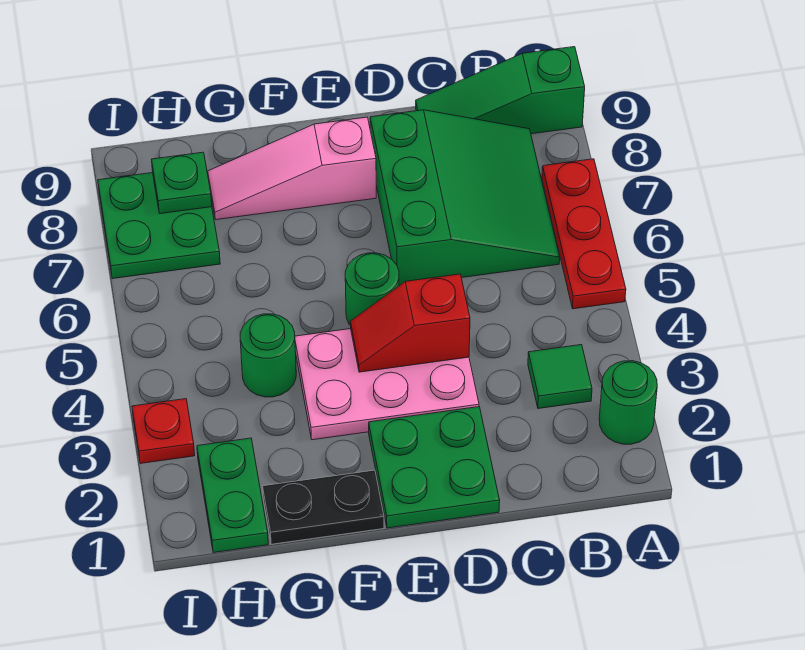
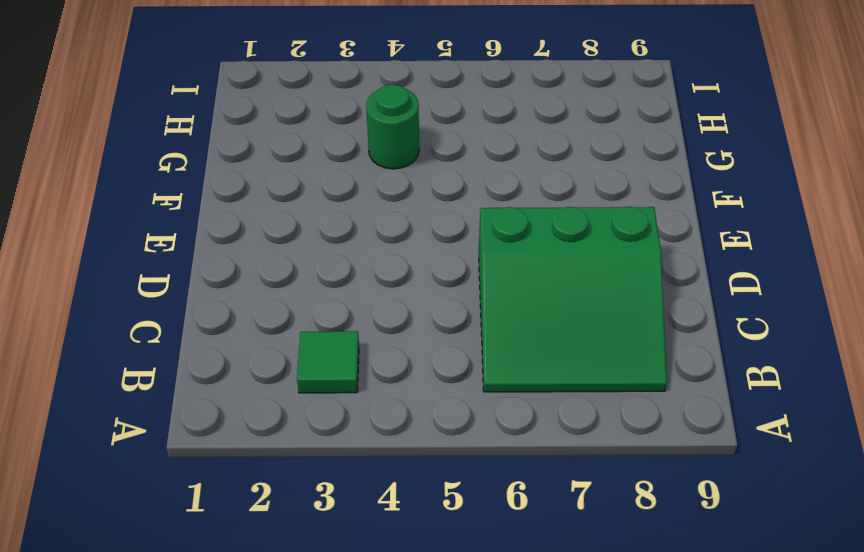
none -> green 1x1 round brick [599,361,657,444]
none -> red 1x3 plate [542,159,626,309]
none -> green 1x3 slope [416,47,585,134]

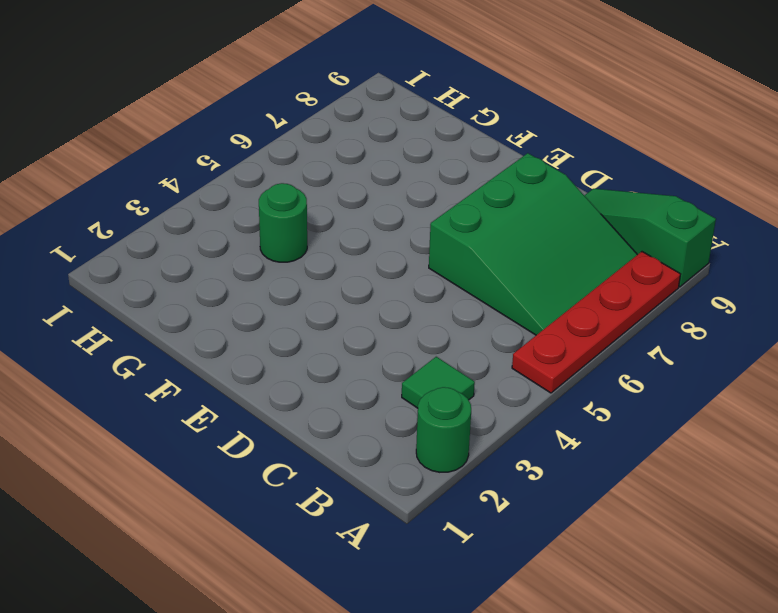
red 1x4 plate [512,252,681,393] -> red 1x3 plate [542,159,626,309]
none -> green 2x2 plate [369,407,500,528]
none -> pink 2x3 plate [295,329,479,440]
none -> green 1x1 round brick [345,253,399,326]

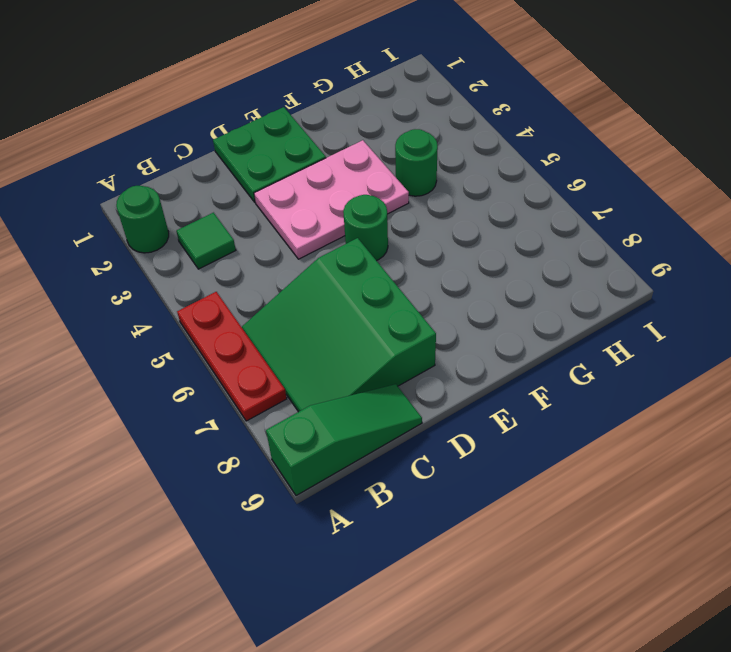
none -> pink 1x3 slope [208,117,376,220]
none -> black 1x2 plate [263,470,384,544]
none -> green 1x2 plate [197,438,268,553]

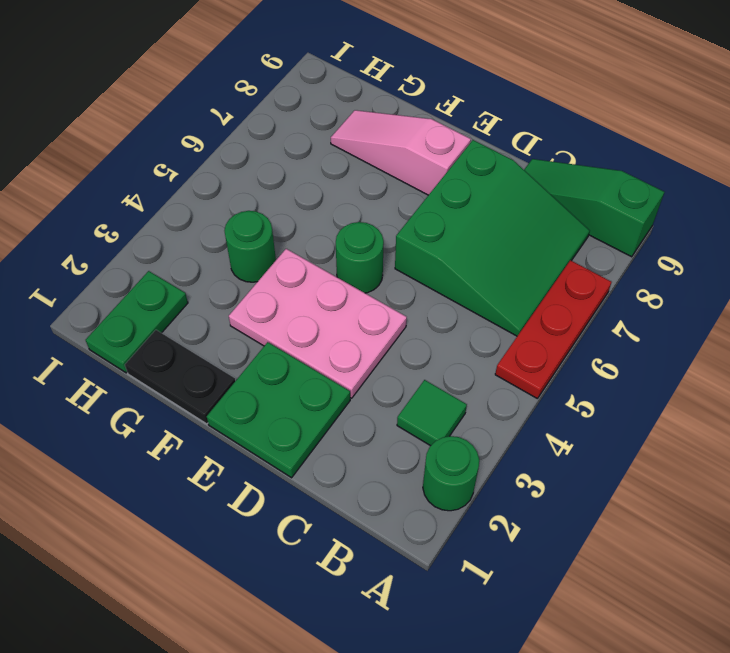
none -> green 2x2 plate [98,173,220,279]
none -> red 1x1 plate [132,399,195,463]
none -> red 1x2 slope [350,274,470,372]

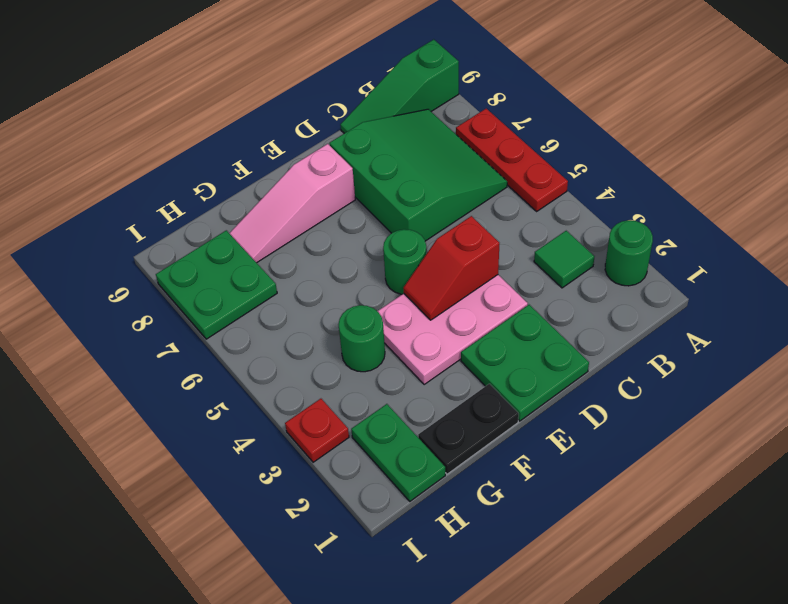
none -> green 1x1 plate [151,152,212,214]

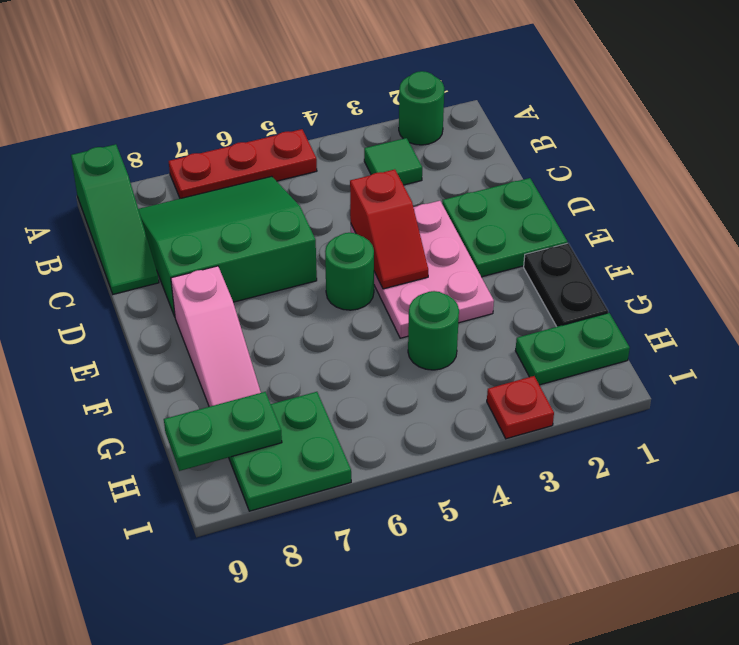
green 1x2 plate [164,392,282,471] -> green 1x1 plate [151,152,212,214]

